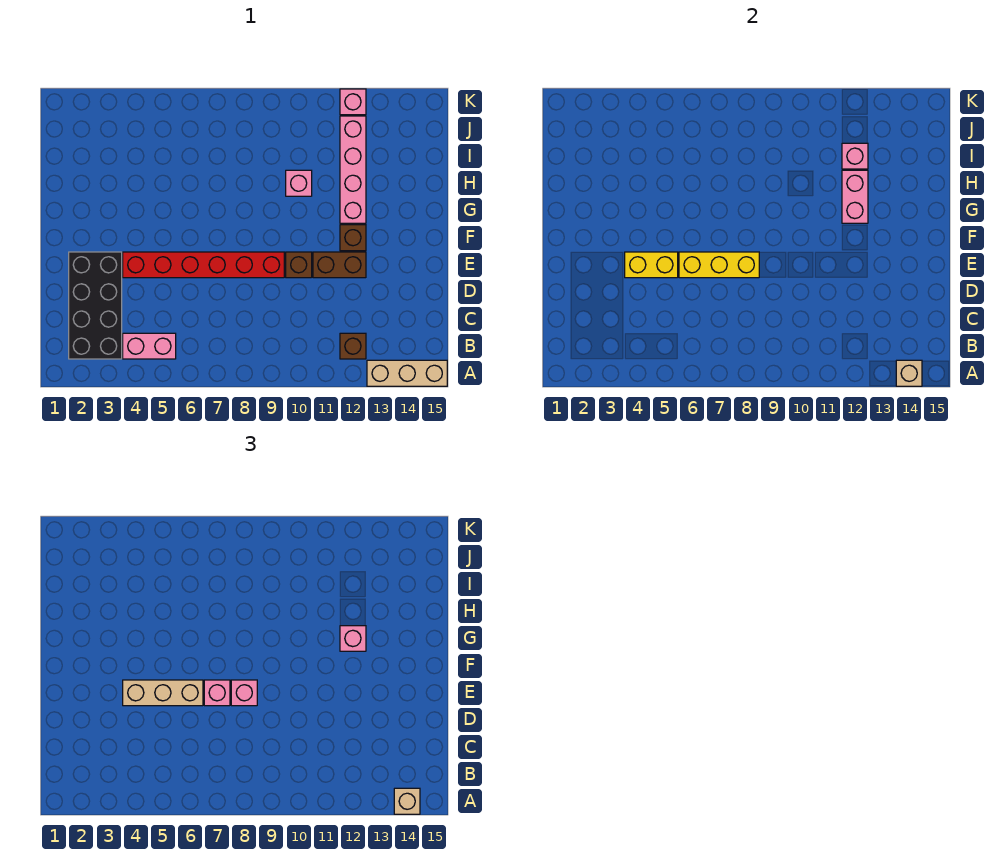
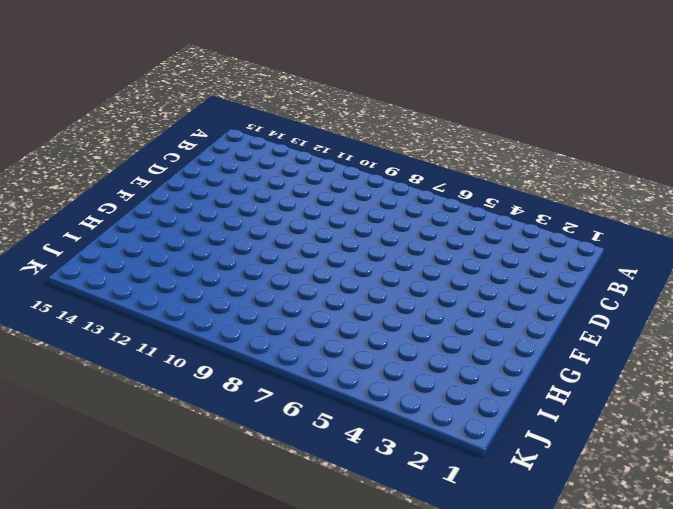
none -> tan 1x3 brick [367,360,447,386]
none -> black 2x4 brick [69,252,122,359]
none -> pink 1x2 brick [123,333,176,359]

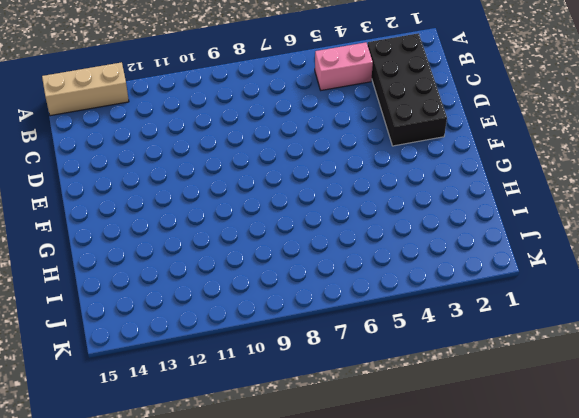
none -> brown 1x1 brick [340,333,366,359]
none -> red 1x6 brick [123,252,284,278]
none -> brown 1x1 brick [286,252,312,278]

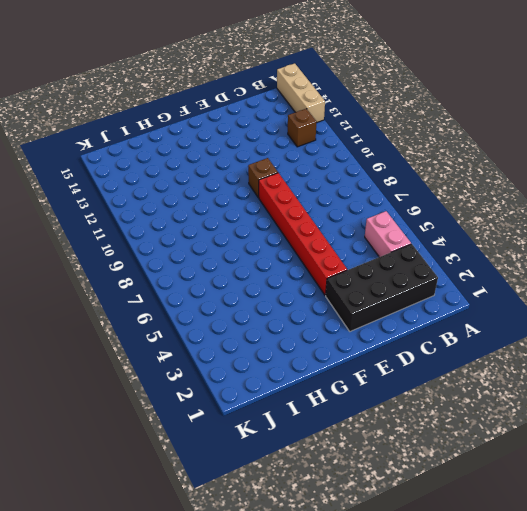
none -> brown 1x2 brick [313,252,366,278]
none -> brown 1x1 brick [340,225,366,251]
none -> pink 1x4 brick [340,116,366,223]

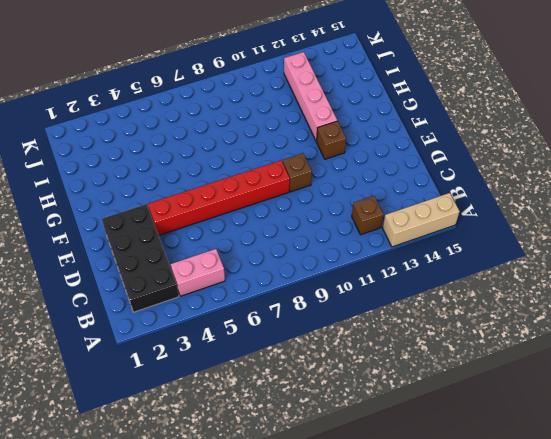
none -> brown 1x2 brick [313,252,366,278]
none -> pink 1x1 brick [286,170,312,196]
none -> pink 1x1 brick [340,89,366,115]

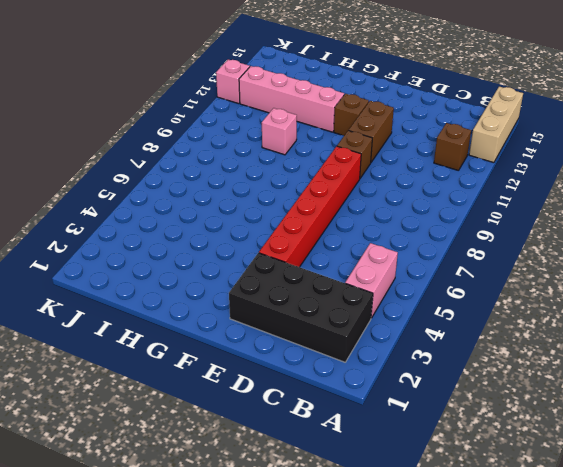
none -> tan 1x1 brick [896,360,922,386]
none -> yellow 1x2 brick [625,252,678,278]
none -> yellow 1x3 brick [679,252,759,278]

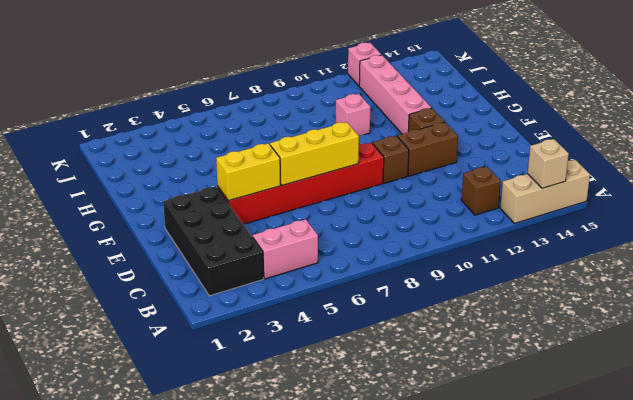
none -> pink 1x2 brick [842,170,868,223]
none -> pink 1x1 brick [842,143,868,169]
none -> tan 1x1 brick [394,788,420,814]

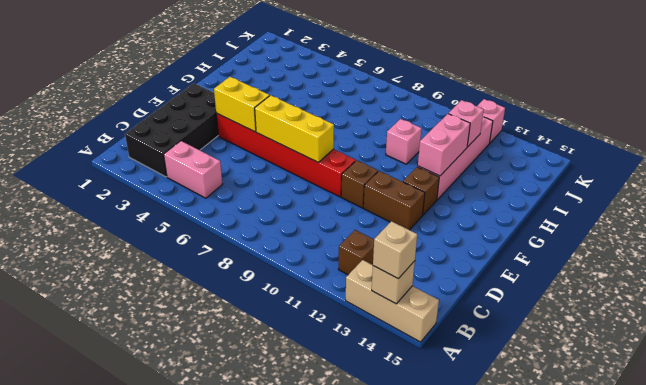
none -> tan 1x3 brick [123,680,203,706]
none -> pink 1x1 brick [204,680,230,706]
none -> pink 1x1 brick [231,680,257,706]

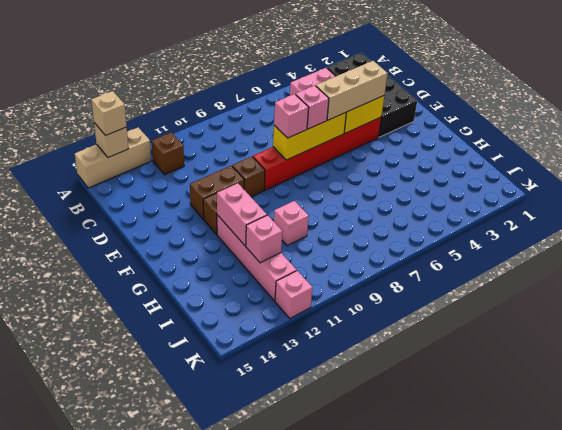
none -> pink 1x1 brick [340,626,366,651]

